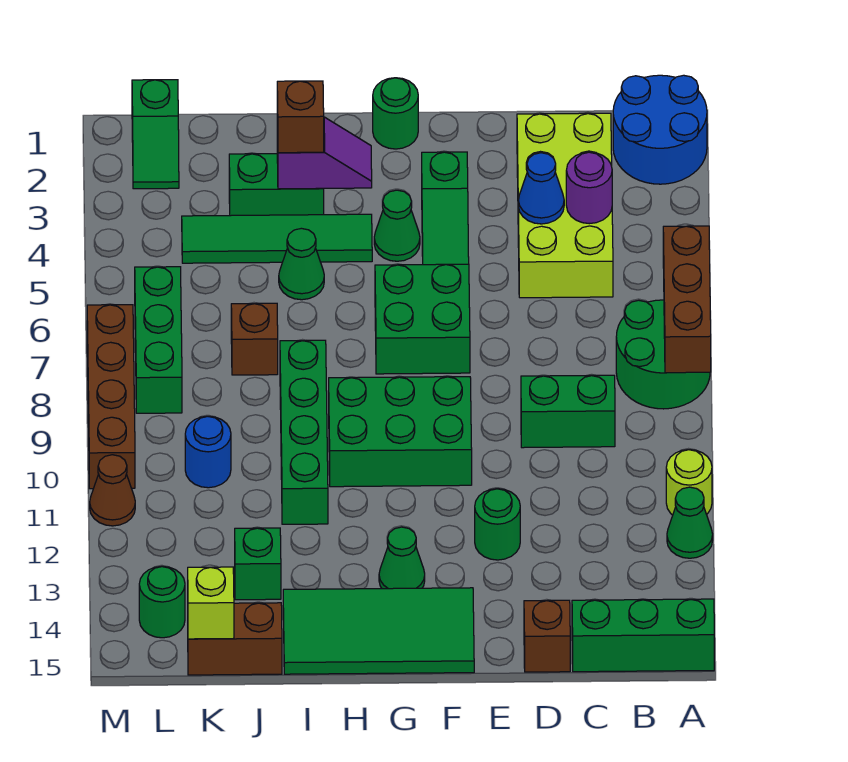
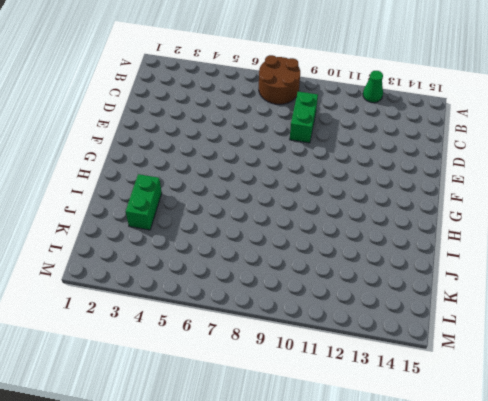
brown 2x2 round brick [259,55,300,104] -> green 2x2 round brick [616,300,710,409]
none -> blue 2x2 round brick [613,75,707,184]
none -> lime 1x1 round brick [666,450,712,515]
none -> green 1x3 brick [572,599,714,672]
none -> lime 2x4 brick [517,113,613,298]

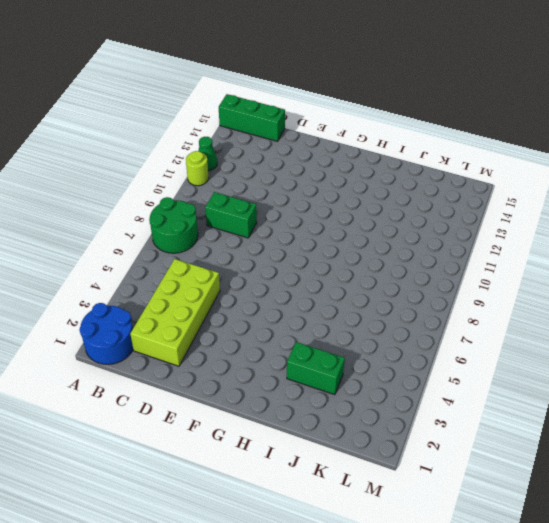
none -> brown 1x1 brick [524,600,570,672]
none -> green 1x1 round brick [475,489,520,560]
none -> green 1x3 slope [422,152,469,265]
none -> green 2x2 brick [375,264,470,374]

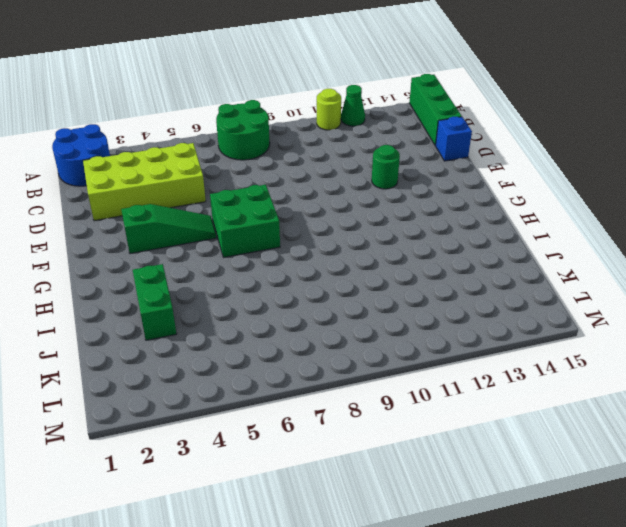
blue 1x1 brick [436,117,472,161] -> brown 1x1 brick [524,600,570,672]
none -> green 1x2 brick [521,375,615,448]
none -> green 2x3 brick [329,377,472,487]
none -> green 2x4 tile [283,588,474,674]
none -> green 1x1 round brick [373,78,418,149]

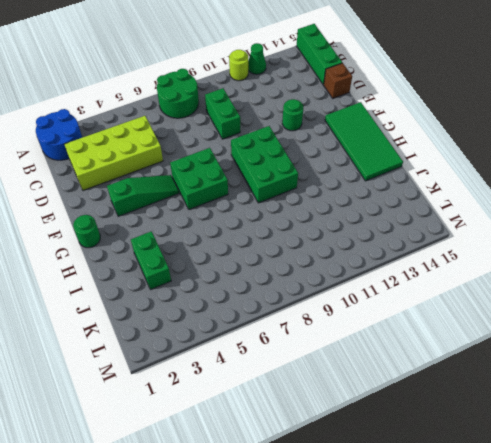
none -> green 1x1 cone [374,190,420,261]
none -> green 1x1 cone [379,527,425,589]
none -> green 1x4 tile [182,214,372,263]
none -> green 1x1 cone [279,228,324,300]

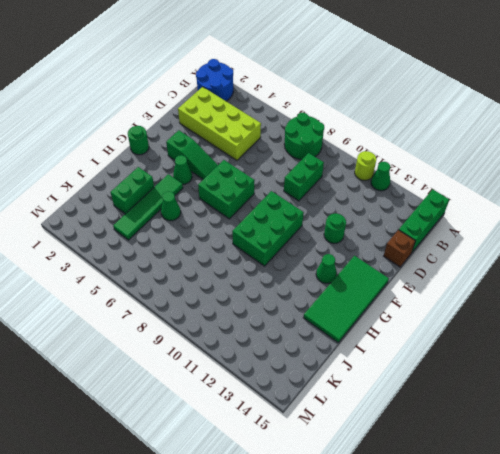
none -> green 1x4 brick [280,340,328,524]
none -> brown 1x1 brick [231,303,278,375]
none -> green 1x1 brick [235,528,281,600]
none -> brown 1x2 brick [188,603,282,675]

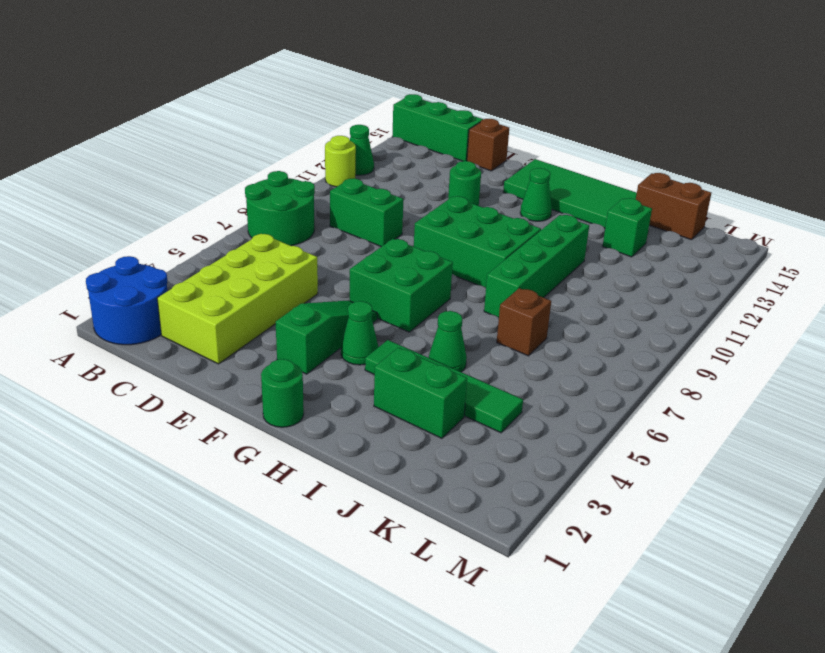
none -> blue 1x1 round brick [185,416,231,488]
none -> green 1x2 slope [132,80,179,189]
none -> green 1x3 brick [135,267,182,413]
none -> green 1x1 round brick [139,566,185,638]

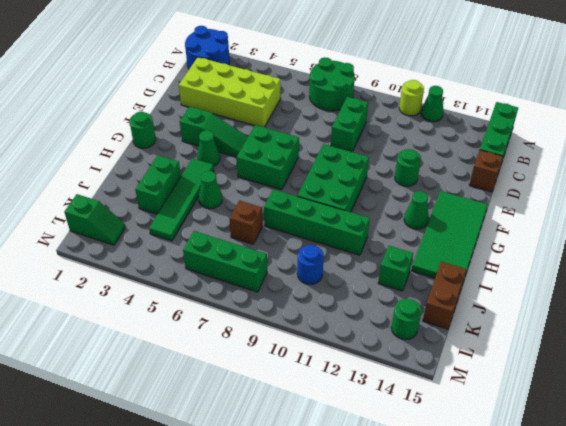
none -> brown 1x4 brick [87,305,135,489]
none -> brown 1x1 cone [90,455,135,526]
none -> brown 1x3 brick [663,226,711,373]
none -> purple 1x1 round brick [566,152,612,224]

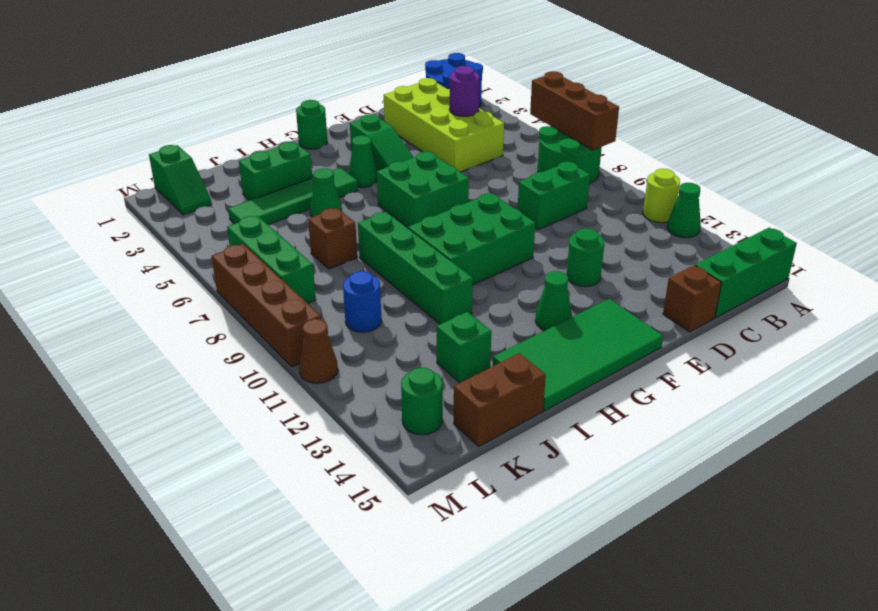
none -> blue 1x1 cone [518,153,564,224]
none -> purple 1x2 slope [277,117,372,189]
none -> lime 1x1 brick [188,567,234,639]
none -> brown 1x1 brick [277,81,324,153]

